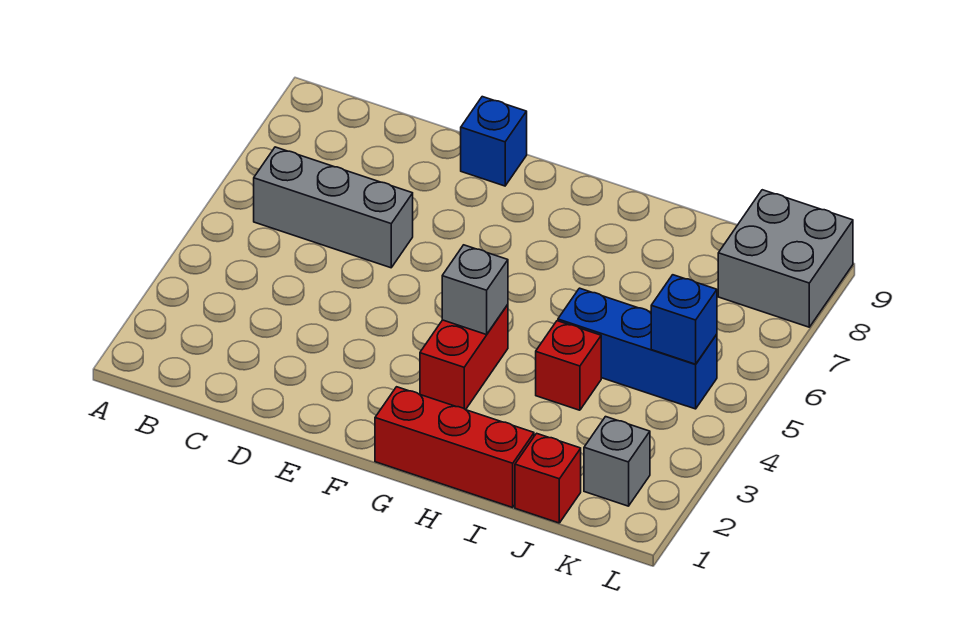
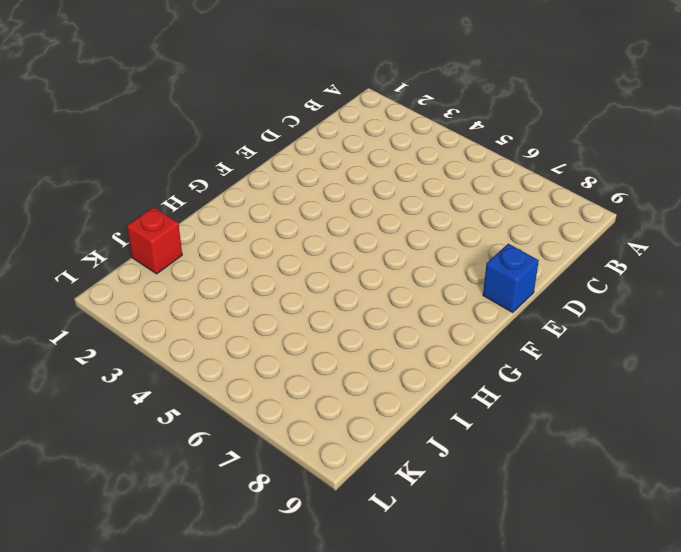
none -> grey 1x3 brick [254,147,413,268]
none -> red 1x3 brick [375,387,534,507]

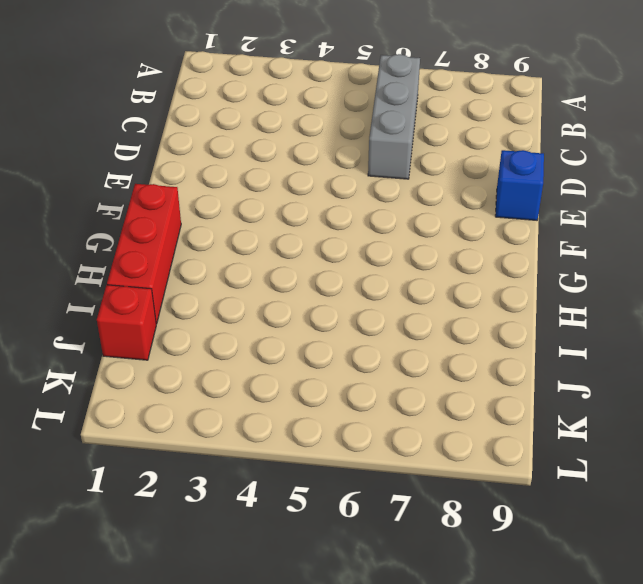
none -> red 1x2 brick [420,305,508,410]
none -> red 1x1 brick [536,321,601,410]

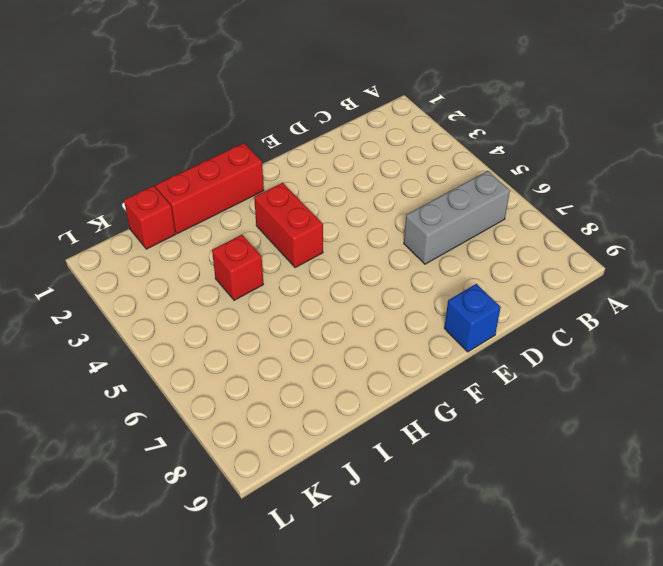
none -> blue 1x3 brick [558,288,717,409]
none -> grey 1x1 brick [584,417,650,506]

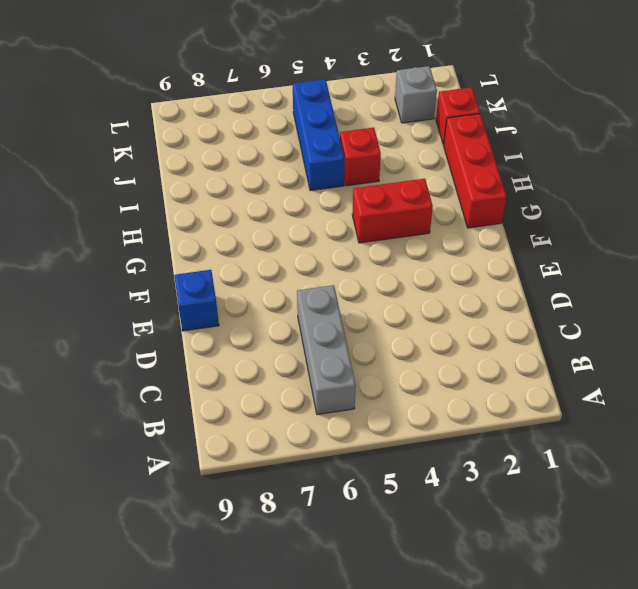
none -> grey 2x2 brick [718,190,853,327]
none -> grey 1x1 brick [442,245,508,335]

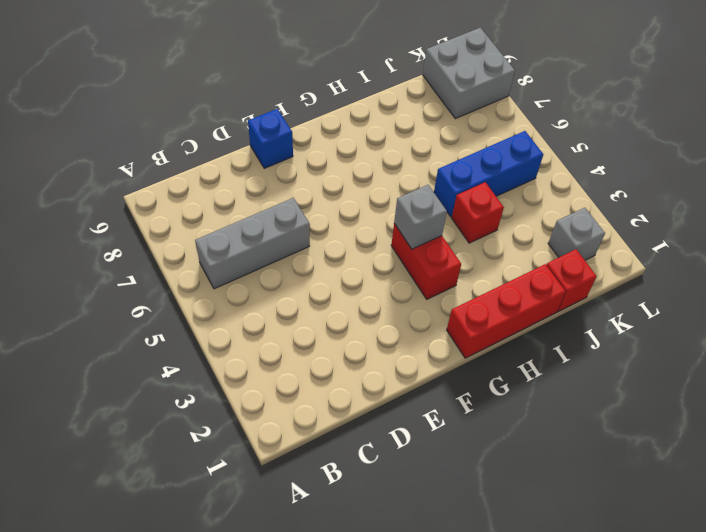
none -> blue 1x1 brick [651,275,717,364]

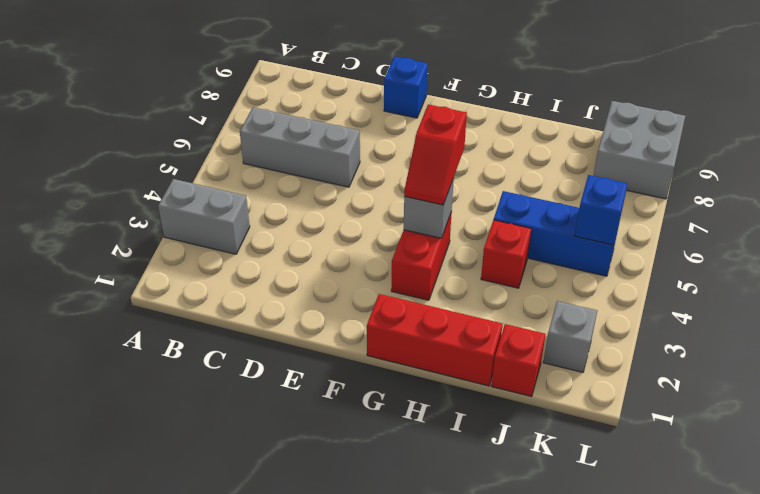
grey 1x2 brick [158,179,250,254] -> none
red 1x2 slope [404,104,467,205] -> none

